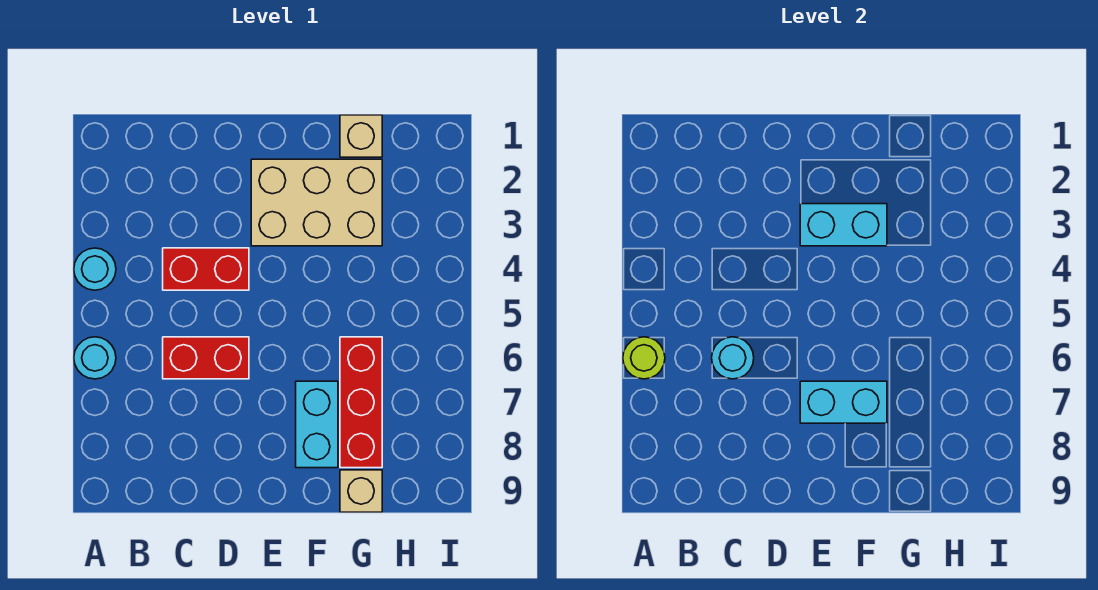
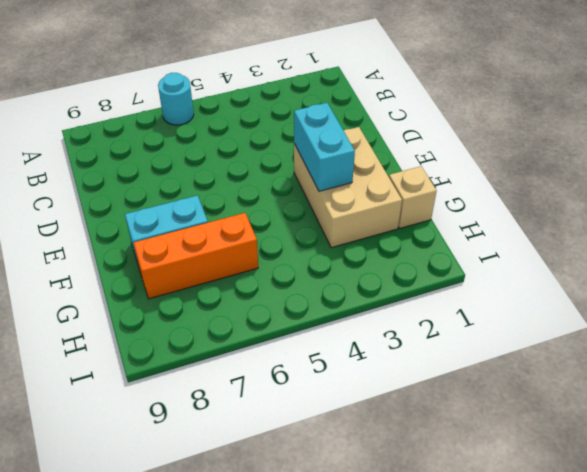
orange 1x3 brick [133,213,258,299] -> red 1x3 brick [340,337,382,468]
none -> cyan 1x1 round brick [74,248,116,290]
none -> red 1x2 brick [163,248,249,290]
none -> red 1x2 brick [163,337,249,379]

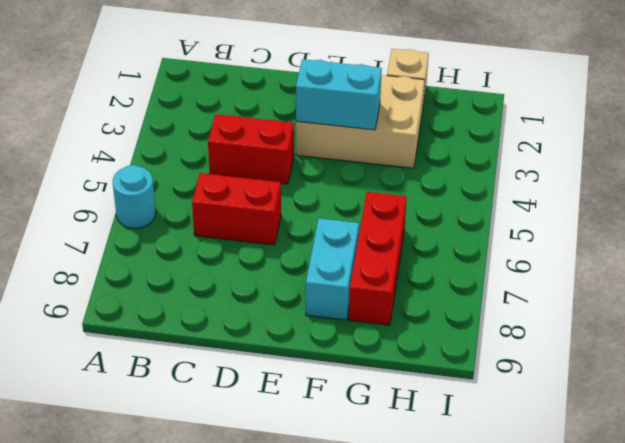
none -> cyan 1x1 round brick [74,248,116,290]
none -> tan 1x1 brick [340,470,382,512]
none -> lime 1x1 round brick [623,337,665,379]

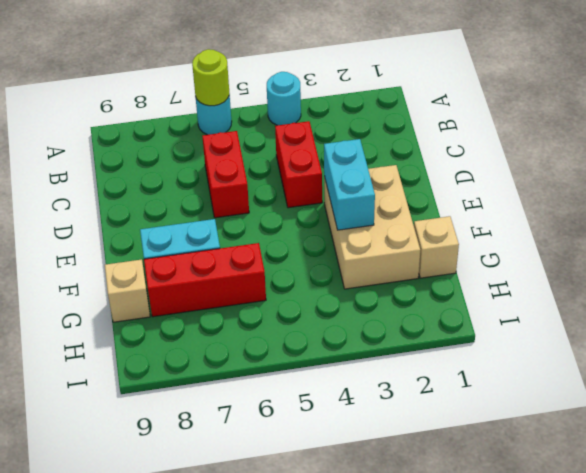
none -> cyan 1x1 round brick [712,337,754,379]
none -> cyan 1x2 brick [800,381,887,423]

